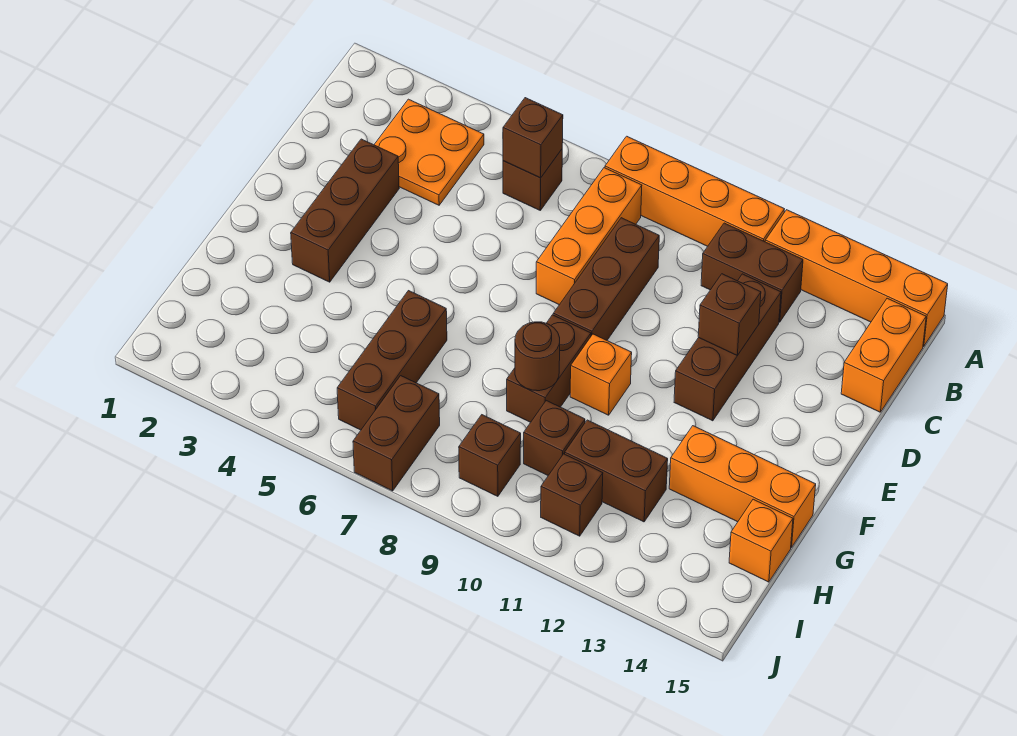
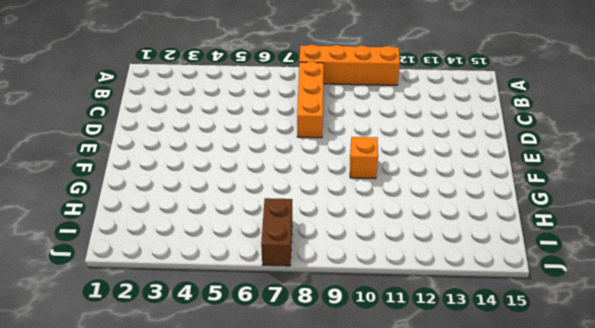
none -> orange 1x4 brick [765,210,948,346]
none -> orange 2x2 plate [374,99,484,205]
none -> brown 1x1 brick [503,149,562,210]

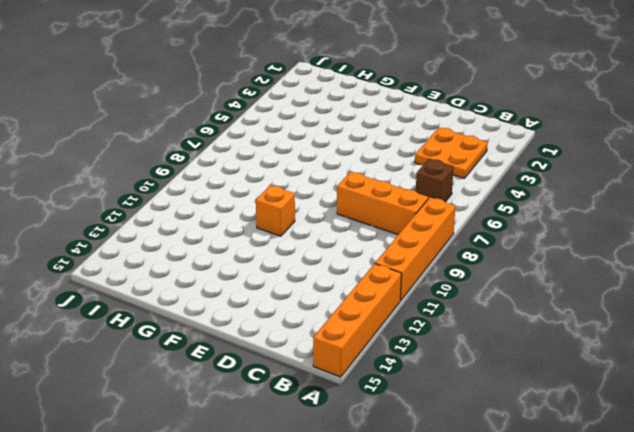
none -> brown 1x2 brick [701,223,803,322]
none -> orange 1x2 brick [841,298,926,412]
none -> brown 1x3 brick [553,218,659,340]

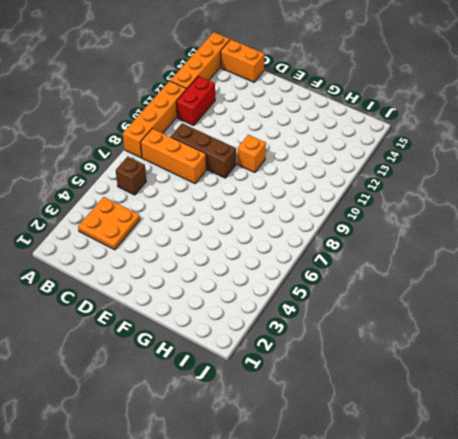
red 1x2 brick [176,76,215,125] -> brown 1x2 brick [701,223,803,322]
none -> brown 1x3 brick [674,274,781,421]
none -> brown 1x3 brick [291,139,399,282]
none -> brown 1x2 brick [507,315,591,422]

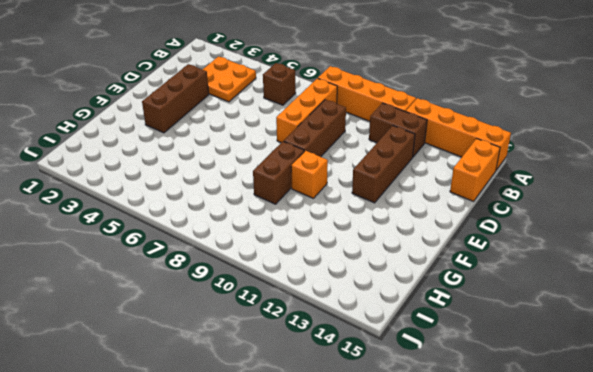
none -> brown 1x3 brick [337,291,447,430]
none -> orange 1x3 brick [669,426,816,547]
none -> brown 1x1 brick [524,401,585,475]

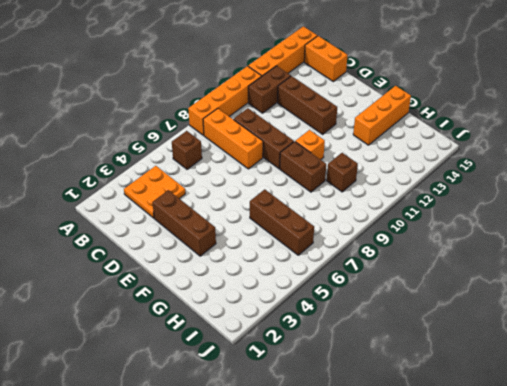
none -> brown 1x2 brick [565,420,668,522]
none -> orange 1x1 brick [729,499,793,582]
none -> brown 1x2 brick [353,376,440,491]

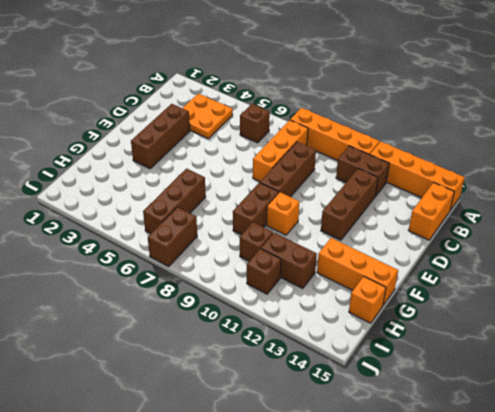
none -> brown 1x1 brick [459,415,521,496]
none -> brown 1x1 brick [503,98,563,178]
none -> brown 1x1 brick [698,274,761,355]

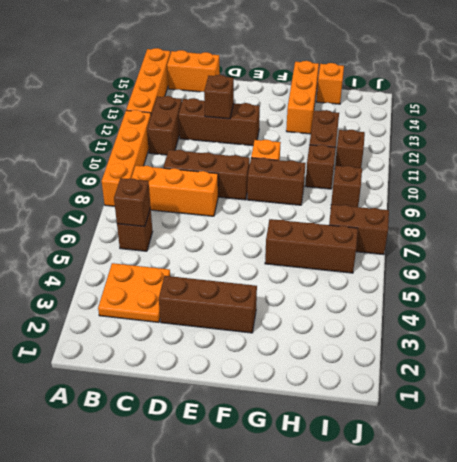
none -> brown 1x1 round brick [515,322,560,391]

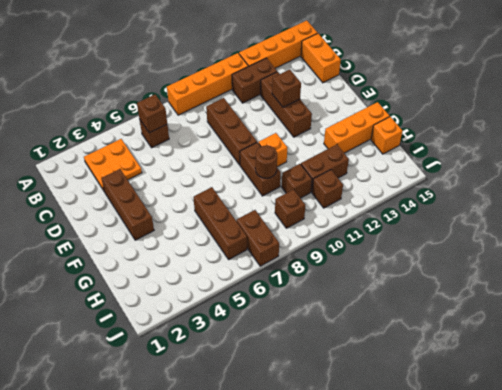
none -> orange 1x3 brick [536,168,642,305]

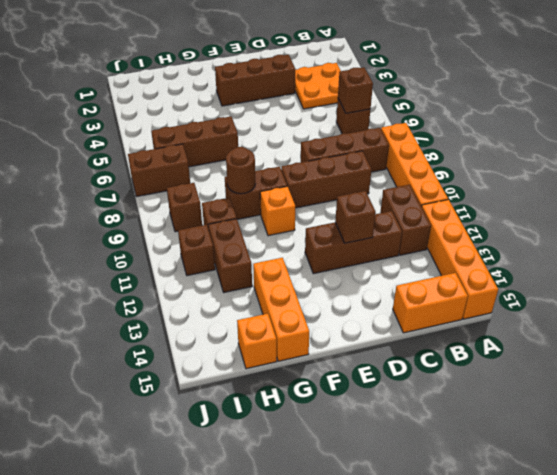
brown 1x3 brick [301,128,389,172] -> orange 1x3 brick [536,168,642,305]

